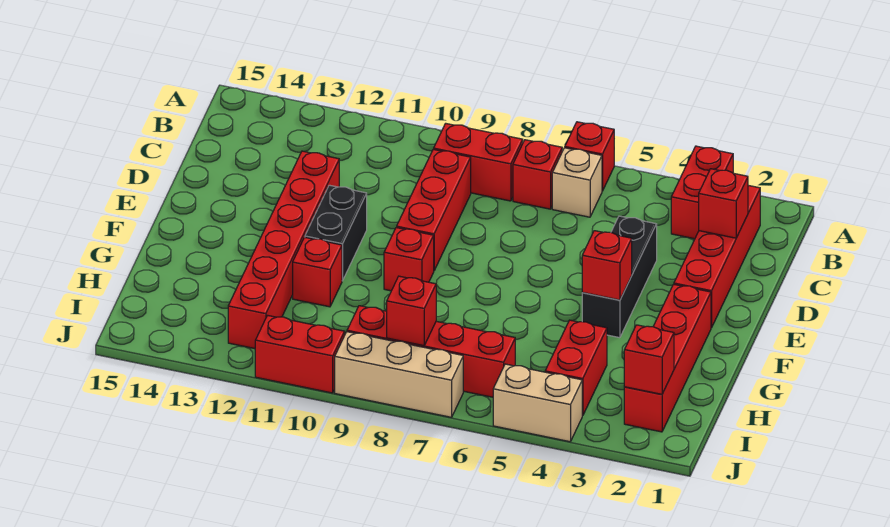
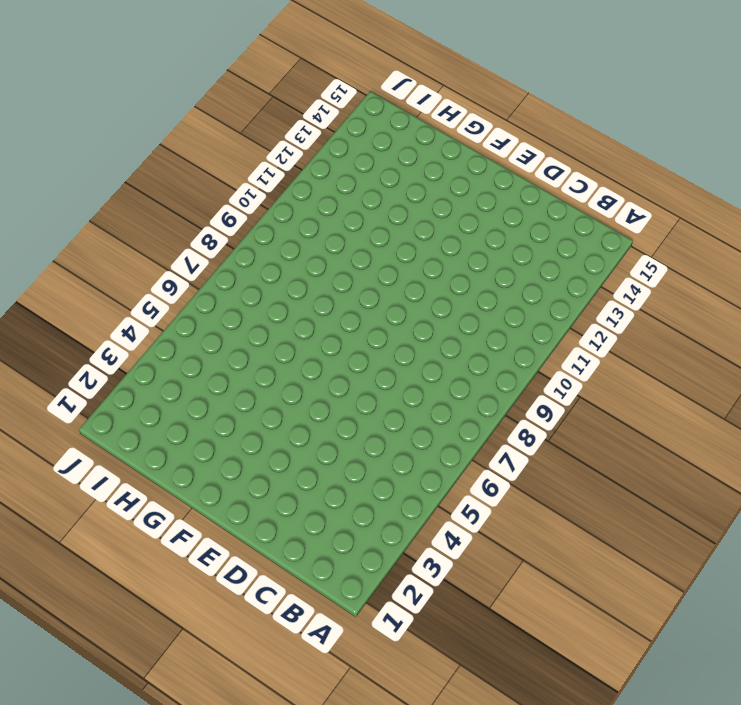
none -> red 1x2 brick [671,146,733,239]
none -> red 1x1 brick [565,122,614,191]
none -> red 1x4 brick [674,185,760,328]

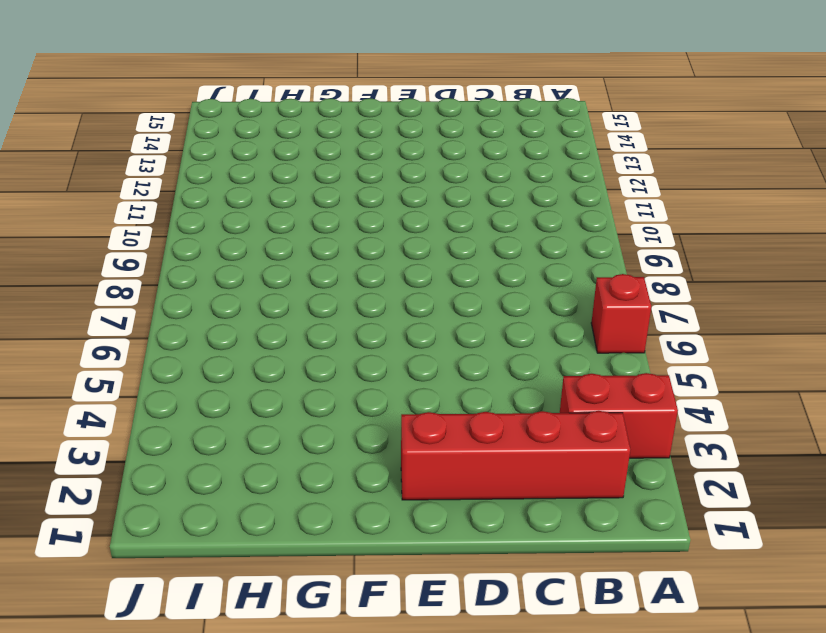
none -> tan 1x1 brick [552,148,602,217]
none -> red 1x1 brick [513,140,562,209]
none -> red 1x2 brick [434,123,523,201]

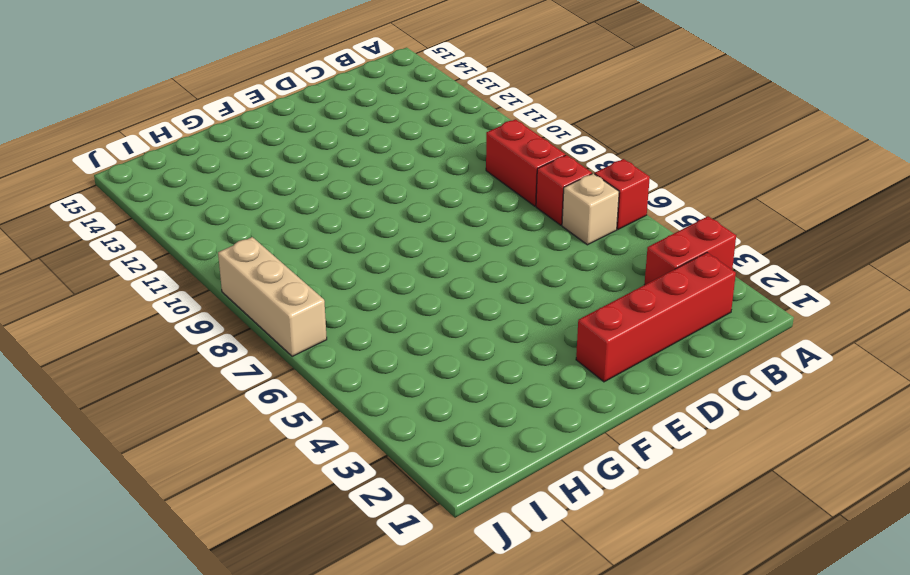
none -> red 1x3 brick [397,149,471,270]
none -> black 1x3 brick [582,216,657,338]
none -> red 1x6 brick [228,151,339,349]

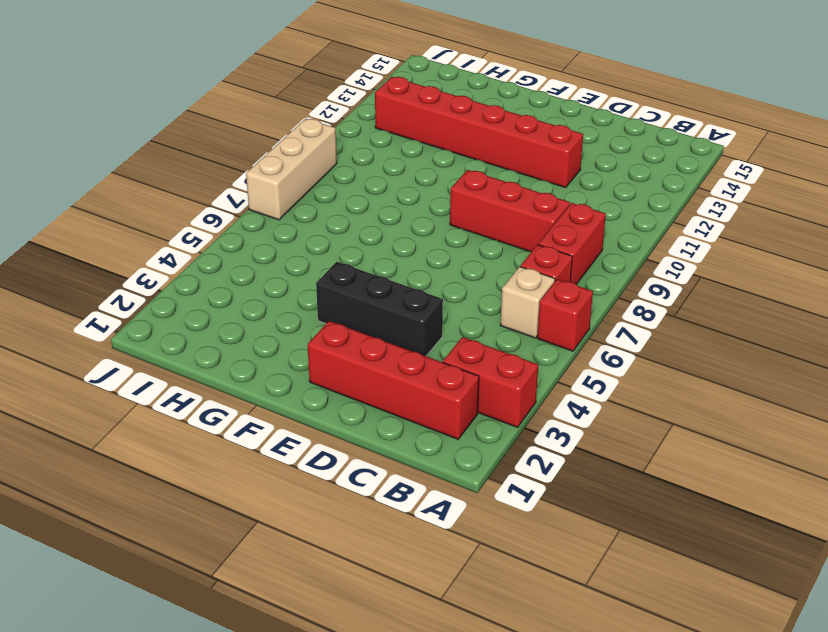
none -> black 1x2 brick [305,185,367,281]
none -> red 1x4 brick [624,284,711,432]
none -> red 1x1 brick [384,228,434,291]

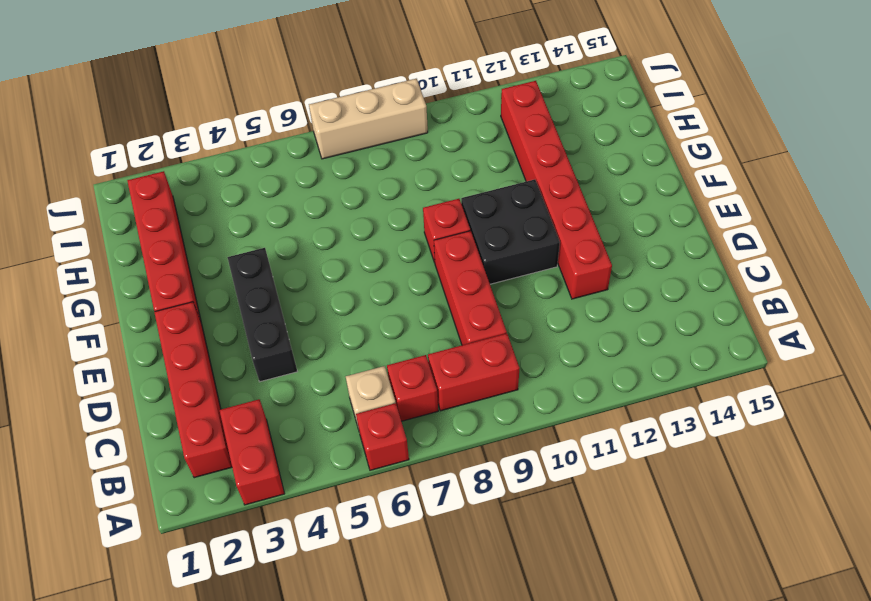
black 2x2 brick [461,179,560,284] -> black 1x2 brick [305,185,367,281]
none -> red 1x1 brick [293,237,342,307]
none -> red 1x2 brick [545,320,607,416]
none -> red 1x4 brick [347,306,515,397]

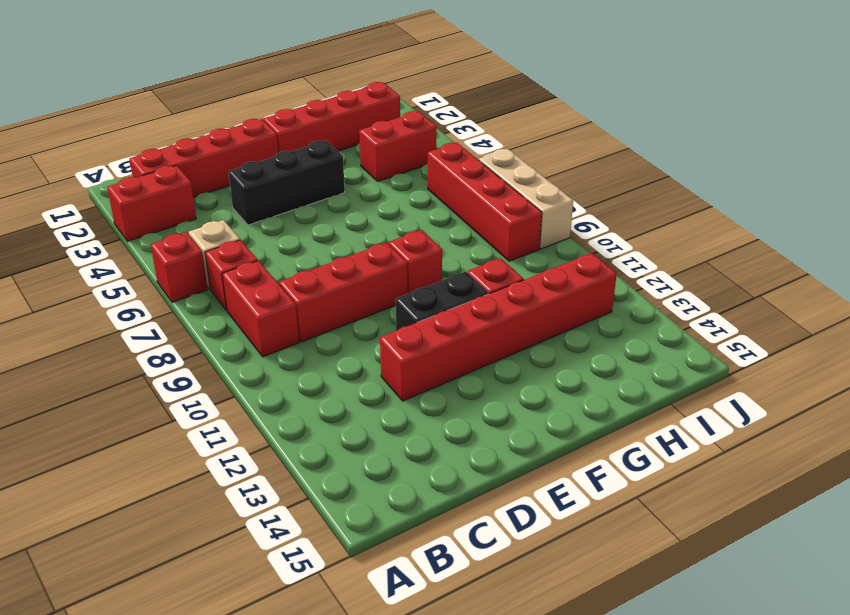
none -> tan 1x2 brick [493,364,582,442]
none -> red 1x2 brick [255,315,345,393]
none -> red 1x1 brick [699,169,748,238]

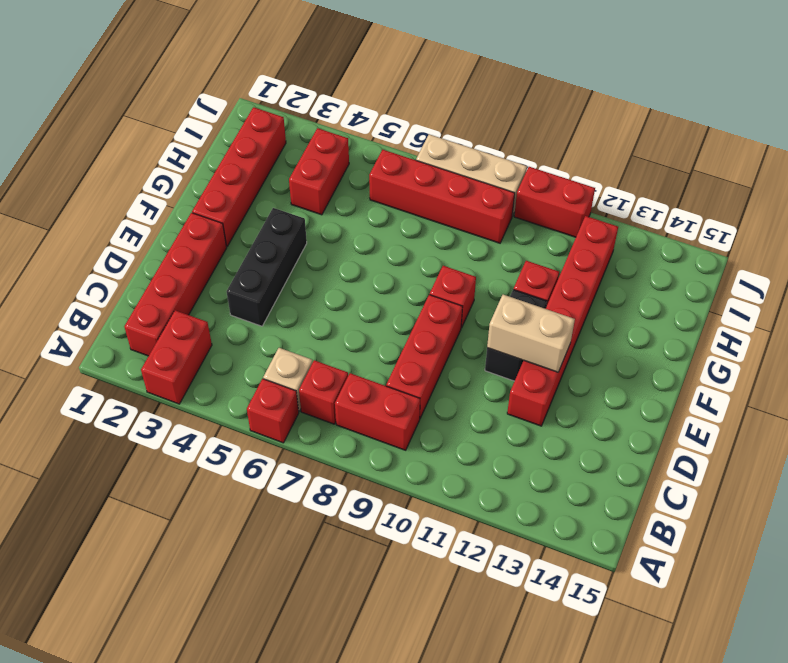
tan 1x2 brick [487,295,575,372] -> tan 1x2 brick moved to [493,364,582,442]
none -> red 1x1 brick [699,169,748,238]
none -> red 1x1 brick [582,231,632,300]
none -> red 1x1 brick [624,325,674,394]

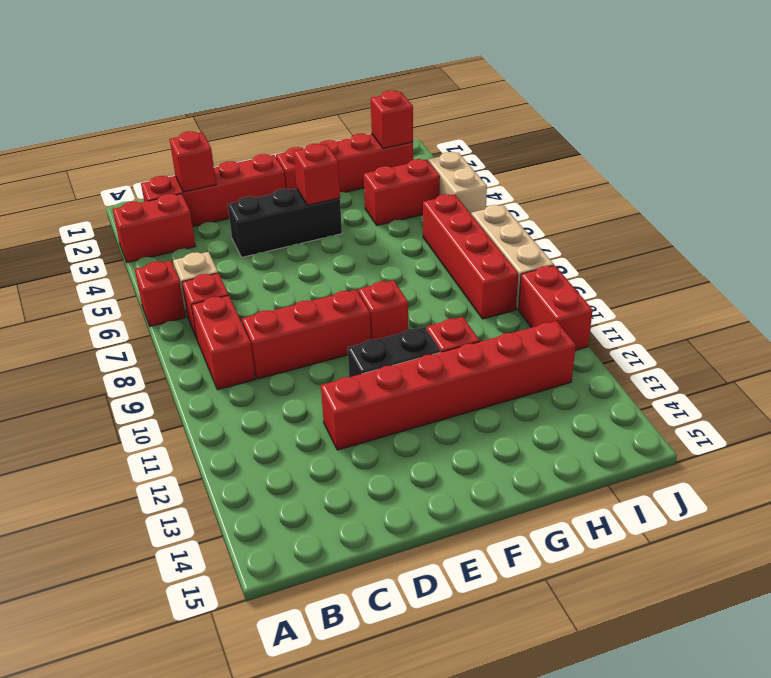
none -> red 1x1 brick [387,276,436,346]

